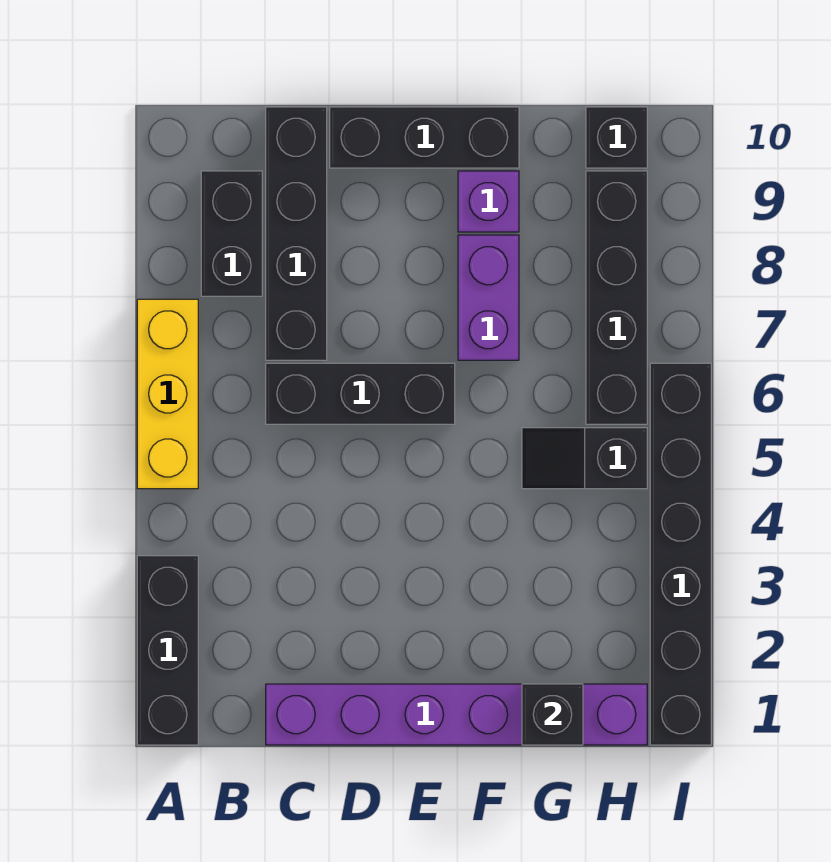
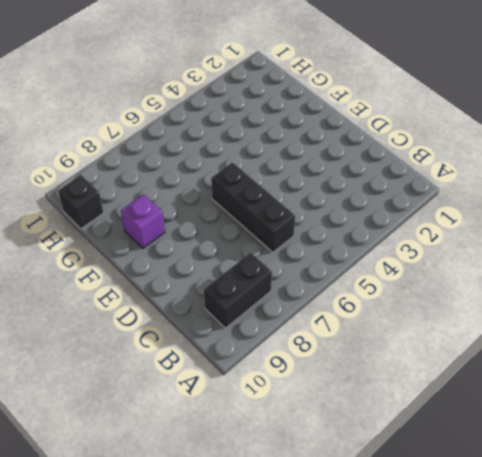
none -> black 1x3 brick [137,556,198,745]
none -> yellow 1x3 brick [137,299,198,489]
none -> purple 1x6 brick [266,684,647,745]

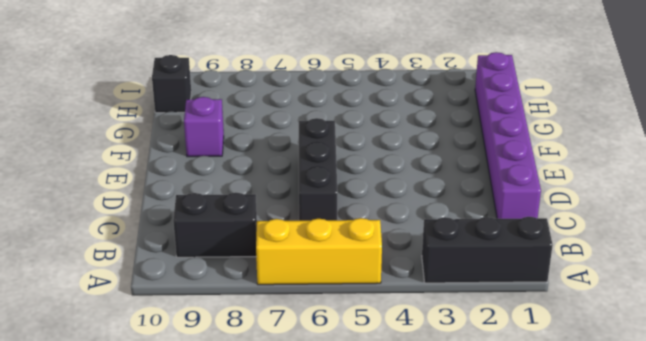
none -> black 1x4 brick [266,107,327,360]
none -> black 1x3 brick [330,107,519,168]
none -> purple 1x2 brick [458,235,519,360]

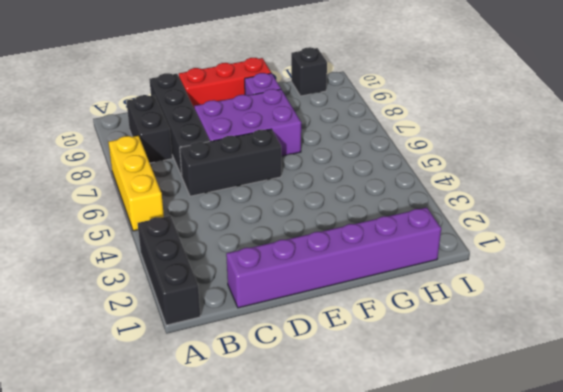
purple 2x3 brick [194,89,301,156] -> purple 1x2 brick [458,235,519,360]
red 1x3 brick [179,58,271,108] -> black 1x3 brick [330,107,519,168]
none -> black 1x2 slope [522,428,647,489]
none -> black 1x4 brick [586,171,647,424]
none -> black 1x6 brick [650,363,711,745]

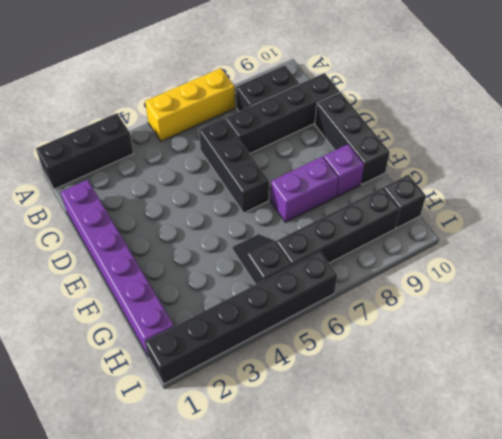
none -> black 1x1 brick [522,684,583,745]

